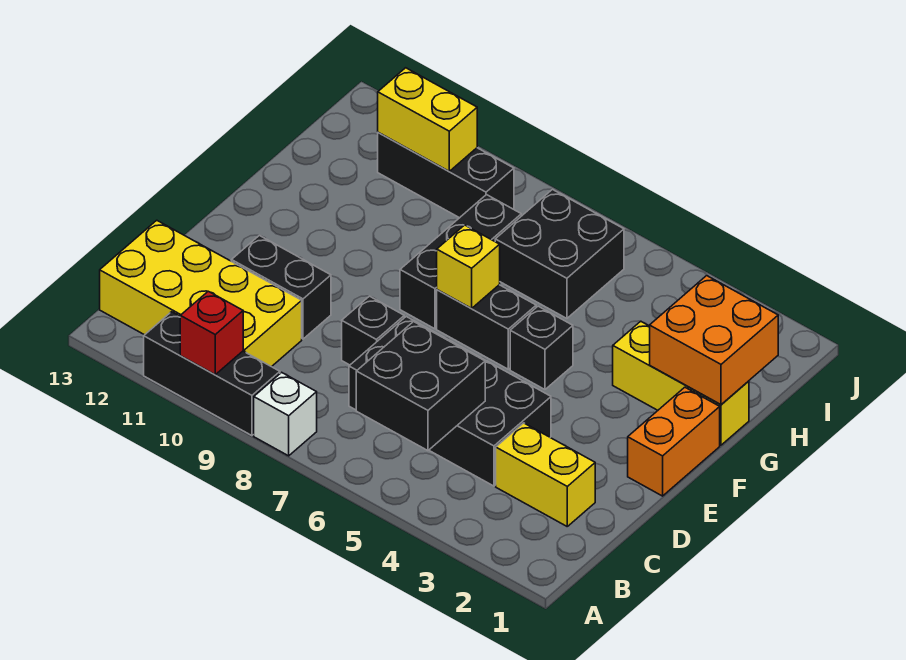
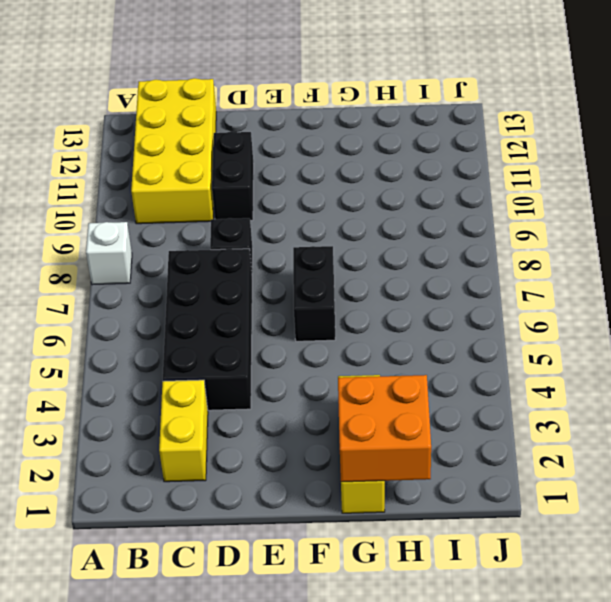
none -> black 1x3 brick [144,312,280,436]
none -> orange 1x2 brick [628,387,720,496]
none -> black 1x1 brick [510,306,573,389]

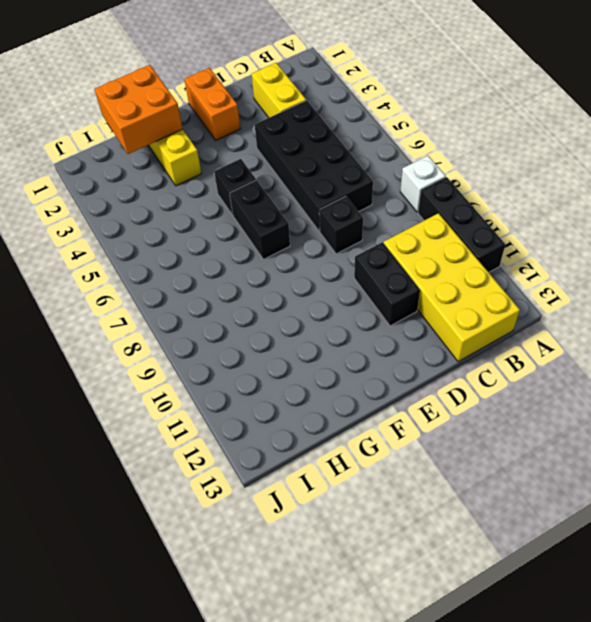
orange 1x2 brick [184,68,241,140] -> orange 1x2 brick turned to [628,387,720,496]
none -> black 1x3 brick [400,195,521,329]
none -> black 2x2 brick [495,190,624,318]
none -> black 1x3 brick [378,132,514,218]

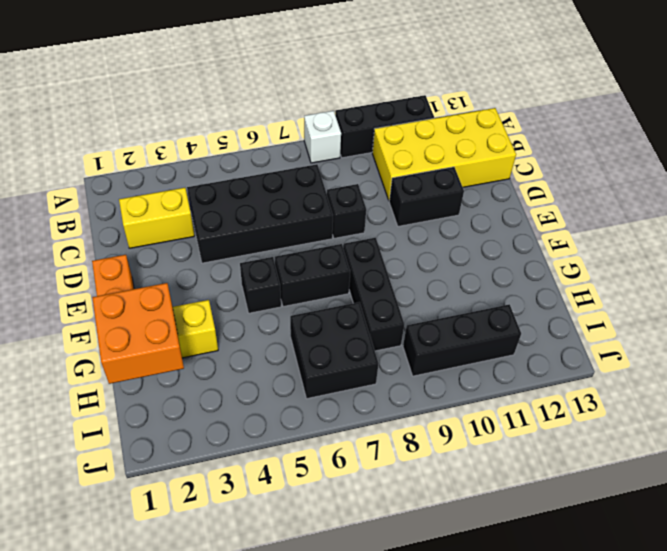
none -> red 1x1 brick [180,291,243,374]
none -> black 2x2 brick [356,322,485,451]
none -> yellow 1x1 brick [437,225,500,309]

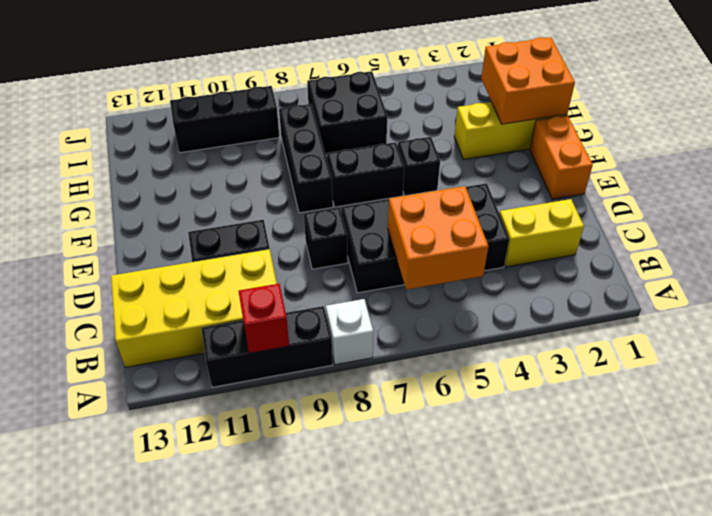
orange 2x2 brick [388,186,488,290] -> black 2x2 brick [356,322,485,451]
none -> yellow 1x1 brick [437,225,500,309]
none -> yellow 1x2 brick [378,68,477,171]

